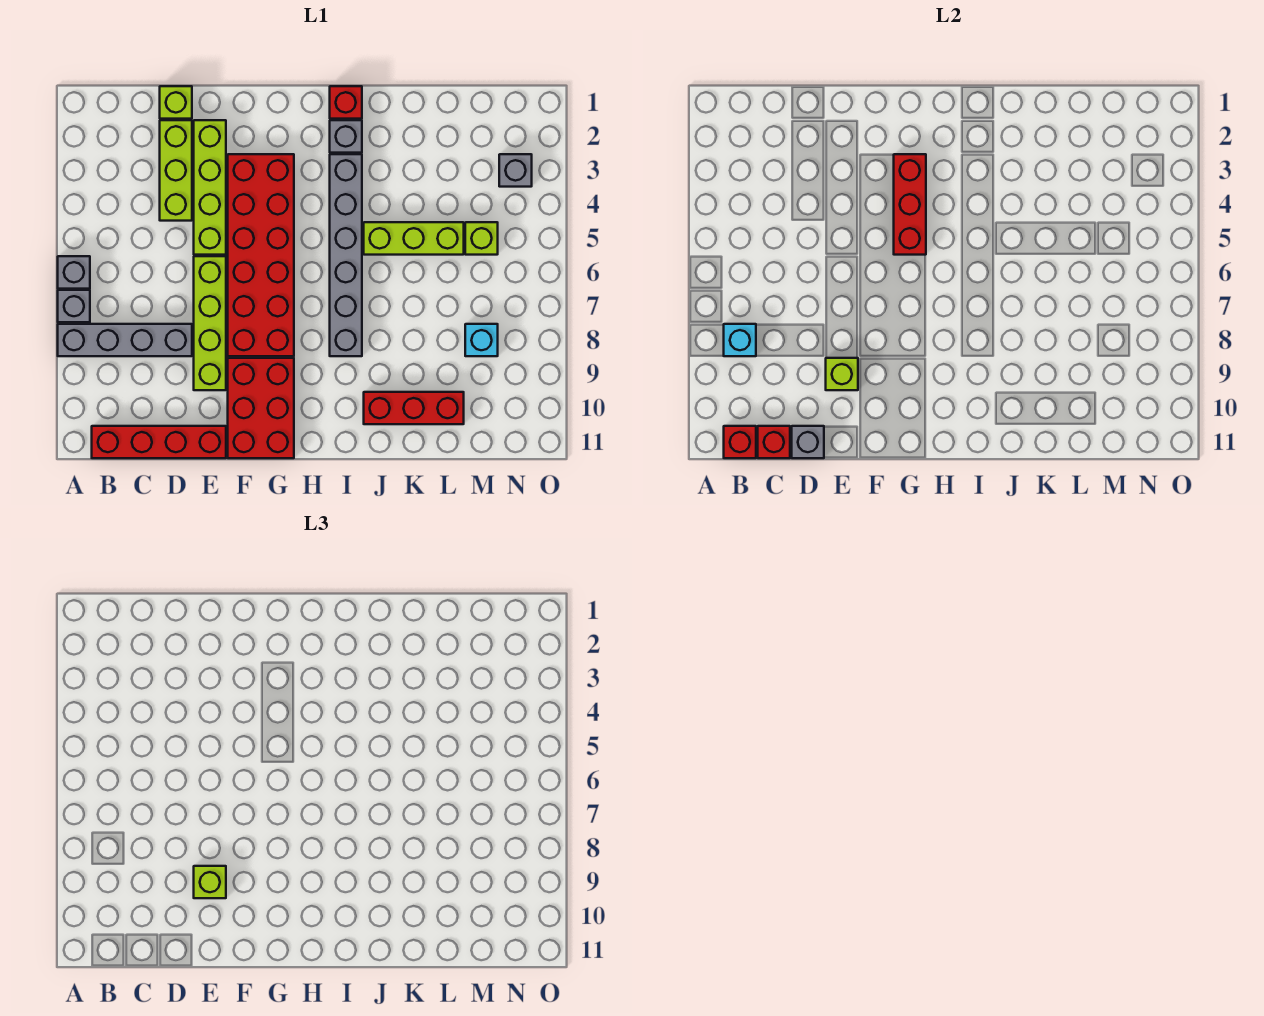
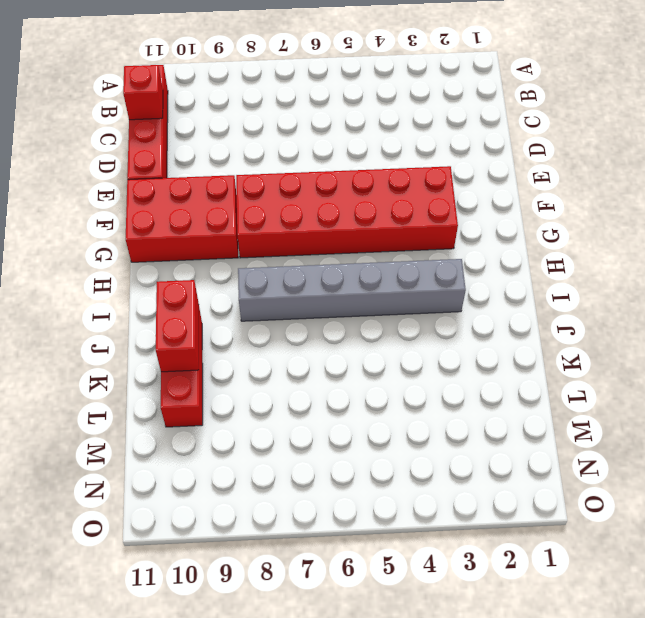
red 1x2 brick [156,280,199,372] -> none
none -> grey 1x1 brick [58,256,90,289]
none -> grey 1x1 brick [58,290,90,322]
none -> grey 1x4 brick [58,324,192,356]

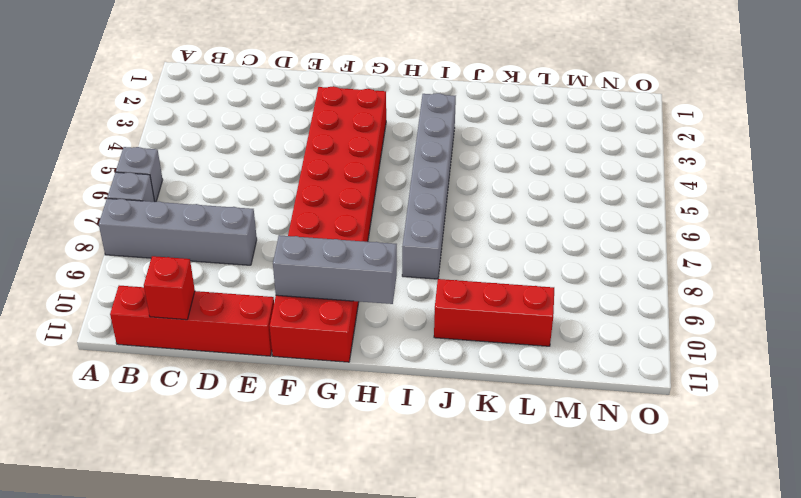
grey 1x3 brick [273,235,397,304] -> none
none -> lime 1x1 brick [160,86,192,119]
none -> lime 1x3 brick [160,120,192,221]
none -> lime 1x4 brick [194,120,226,255]

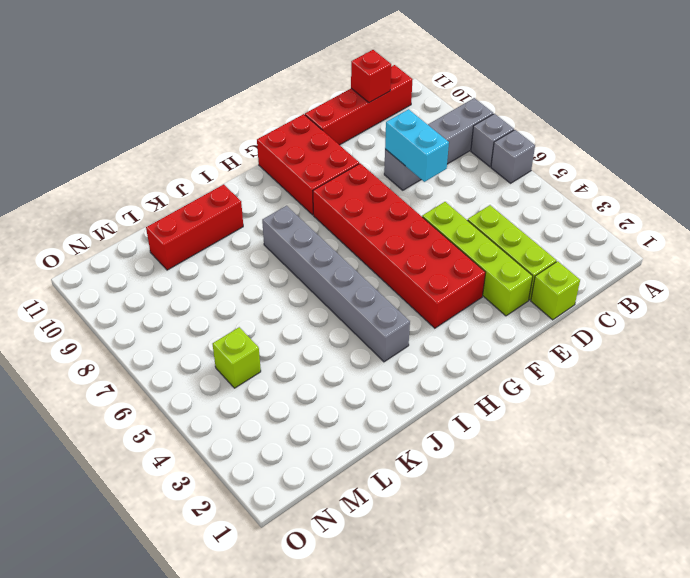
cyan 1x2 brick [385,109,449,182] -> none
none -> lime 1x4 brick [194,256,226,390]
none -> red 1x1 brick [330,86,362,119]
none -> grey 1x1 brick [330,120,362,153]

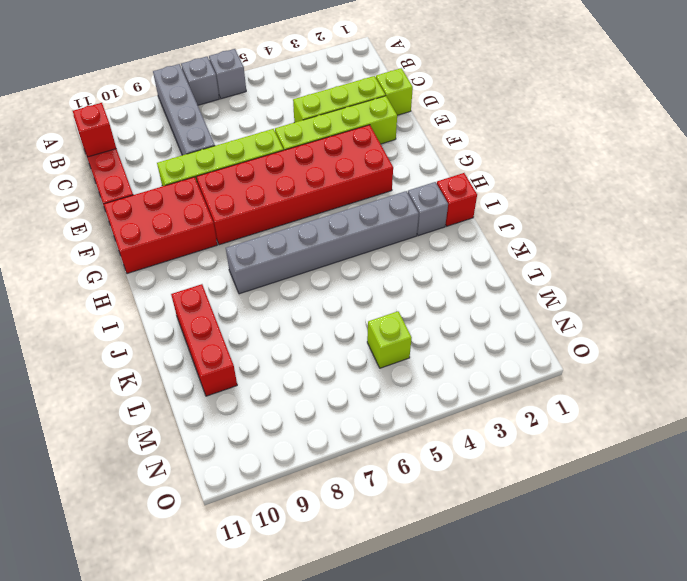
none -> lime 1x3 brick [364,222,464,255]
none -> cyan 1x1 brick [465,324,498,356]
none -> grey 1x1 brick [499,154,532,187]

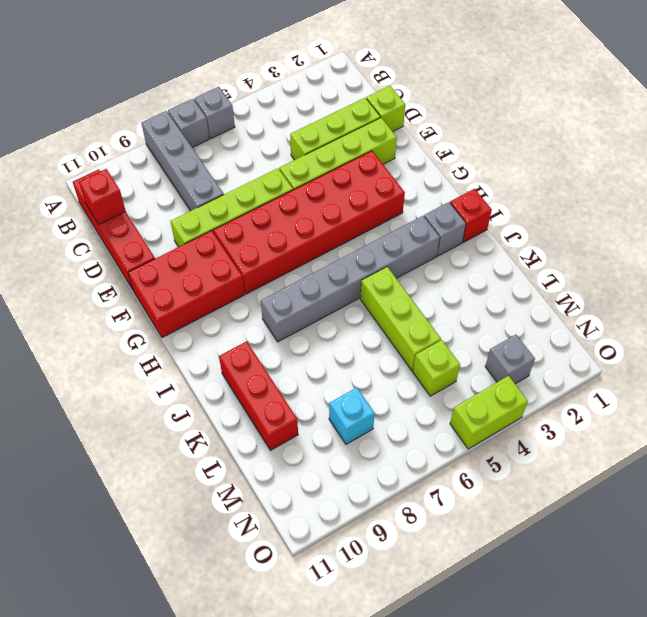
lime 1x2 brick [450,376,528,449] -> none
none -> cyan 1x1 brick [724,324,756,356]
none -> red 1x1 brick [724,426,756,458]
none -> grey 1x1 brick [792,426,824,458]

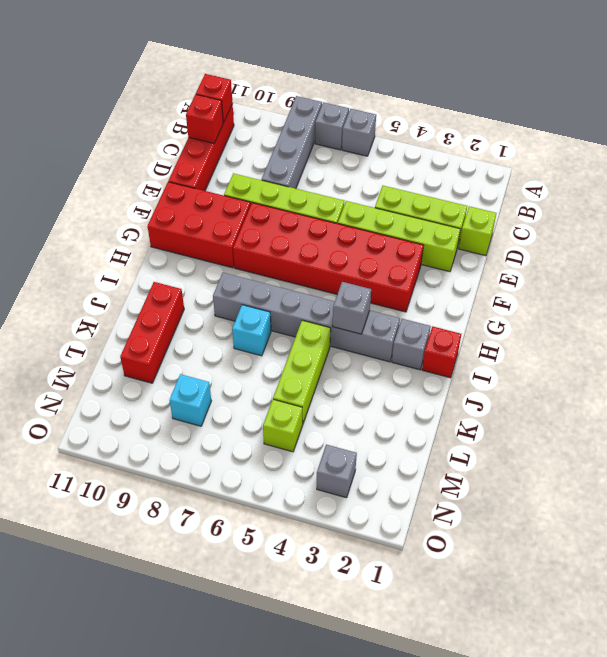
grey 1x1 brick [333,282,371,334] -> grey 1x1 brick moved to [792,426,824,458]
cyan 1x1 brick [232,305,271,356] -> cyan 1x1 brick moved to [724,324,756,356]
none -> lime 1x1 brick [826,358,858,390]
none -> red 1x3 brick [894,154,926,255]
none -> lime 1x1 brick [194,866,226,898]

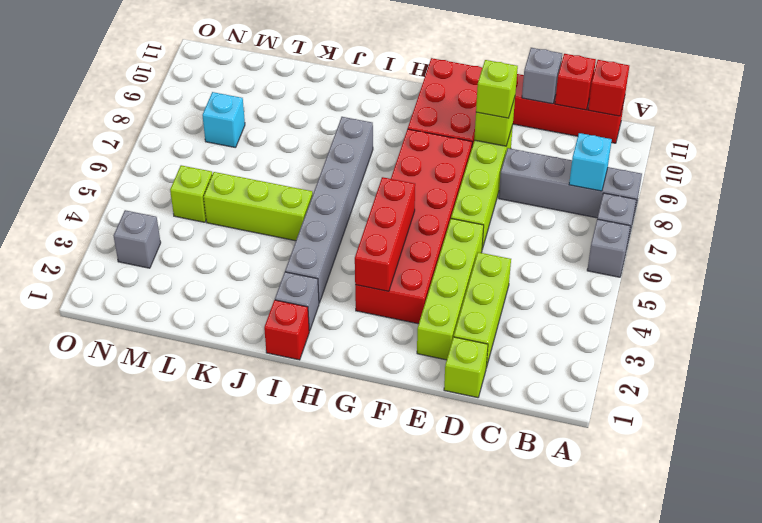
none -> red 1x3 brick [364,392,464,424]

